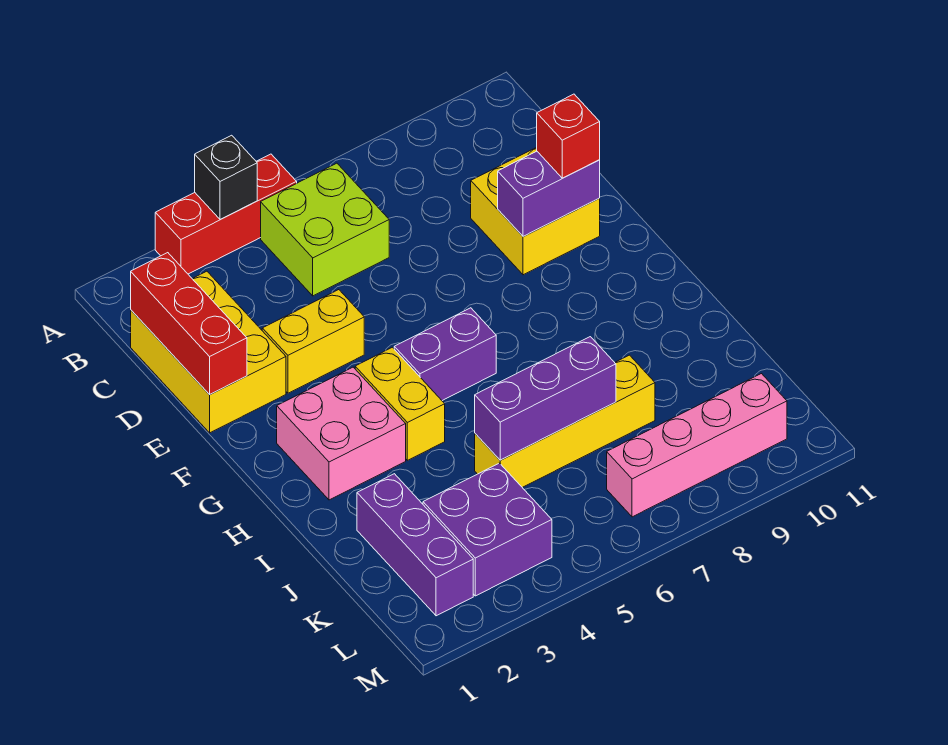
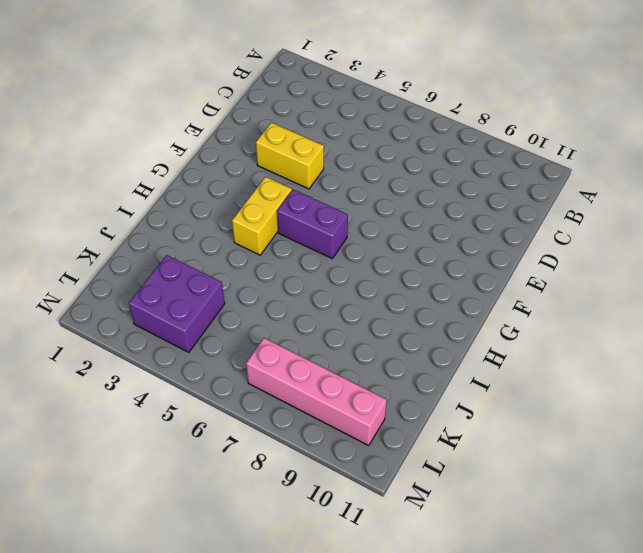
none -> red 1x3 brick [155,154,297,274]
none -> lime 2x2 brick [261,163,389,296]
none -> yellow 2x3 brick [131,271,286,433]

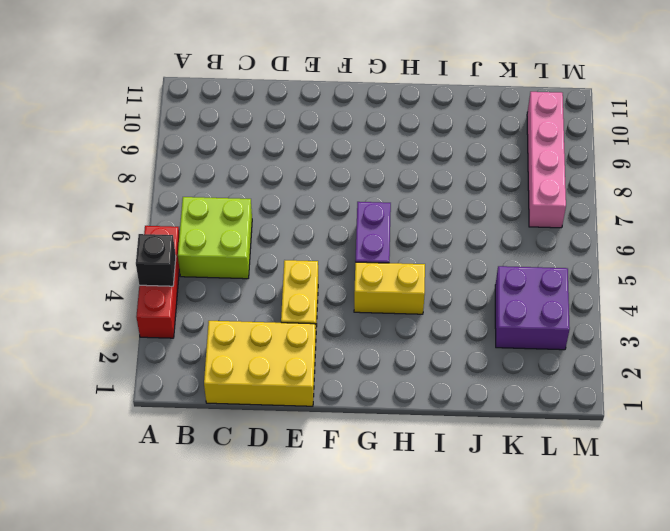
none -> yellow 2x2 brick [471,147,600,275]
none -> pink 2x2 brick [277,367,406,500]
none -> purple 1x3 brick [357,474,473,616]

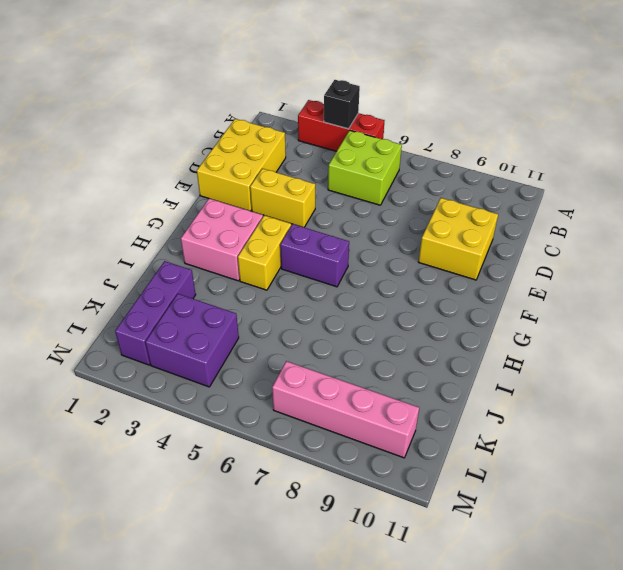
none -> yellow 1x4 brick [475,355,655,487]
none -> red 1x3 brick [131,253,247,395]
none -> purple 1x2 brick [498,151,600,237]

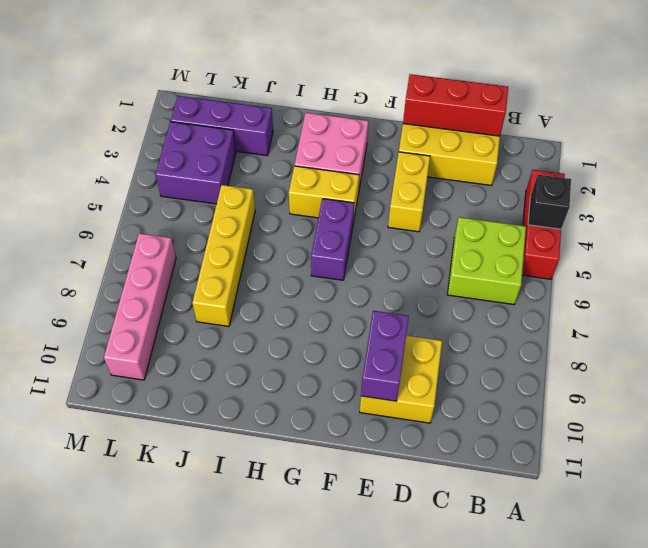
none -> purple 1x3 brick [475,337,616,460]
none -> red 1x1 brick [537,94,600,178]

